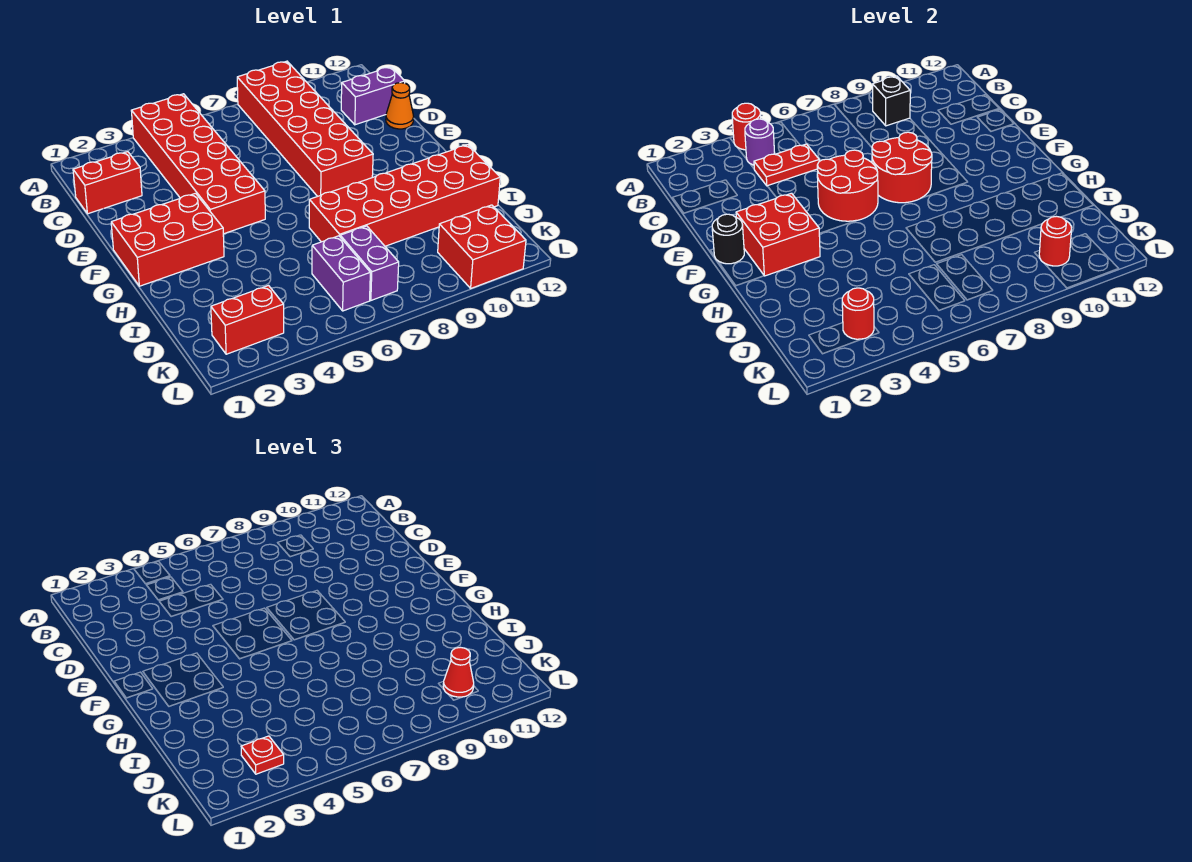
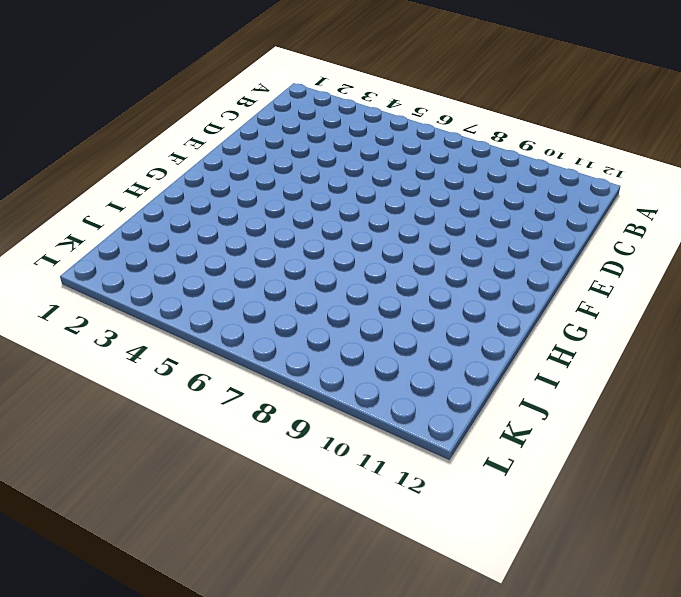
none -> red 2x6 brick [131,94,265,234]
none -> red 2x6 brick [237,61,373,196]
none -> red 1x2 brick [73,152,142,214]

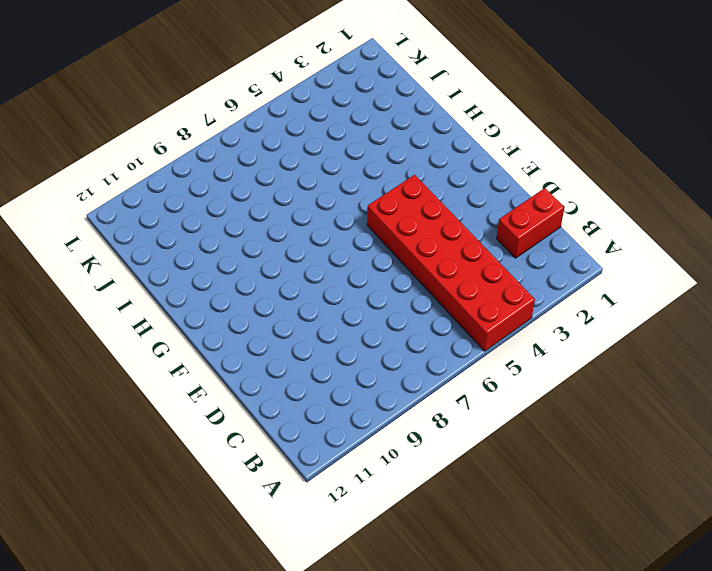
none -> red 2x6 brick [237,61,373,196]
none -> purple 1x2 brick [341,67,405,125]
none -> orange 1x1 cone [386,83,414,129]

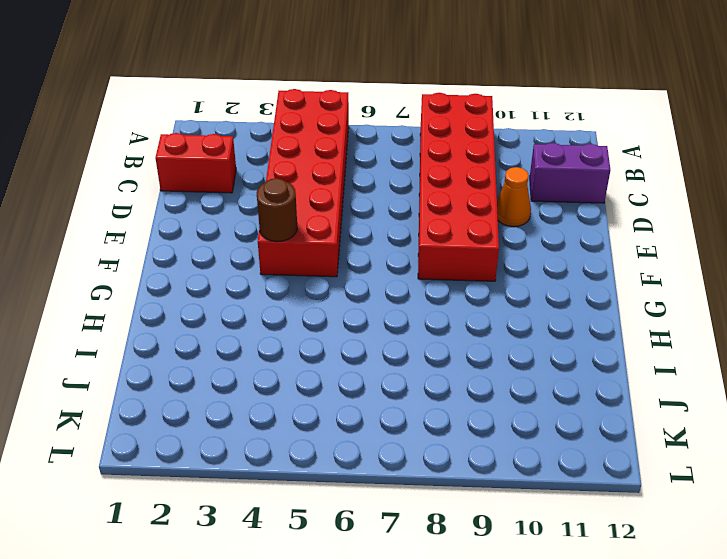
orange 1x1 cone [497,167,531,227] -> orange 1x1 cone moved to [386,83,414,129]
brown 1x1 round brick [257,178,297,242] -> none
none -> red 2x3 brick [111,193,224,286]
none -> red 2x6 brick [309,145,500,246]
none -> purple 1x2 brick [312,236,370,311]

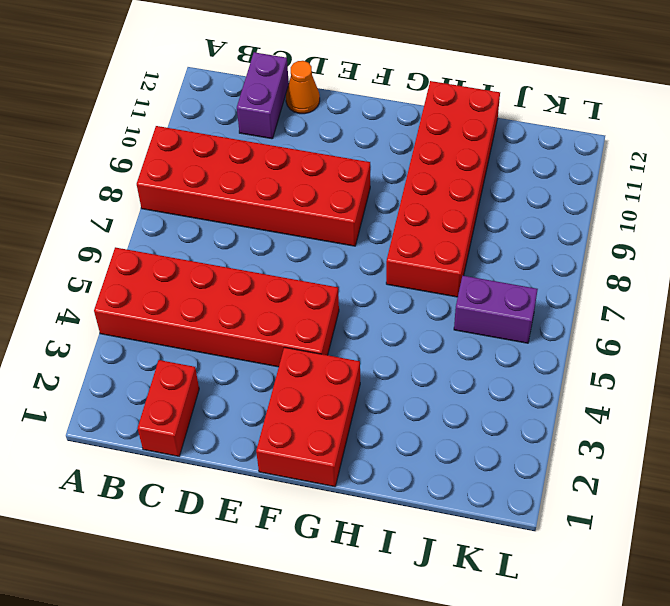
none -> purple 1x2 brick [340,226,399,300]
none -> red 1x2 brick [211,286,284,354]
none -> red 2x2 brick [438,205,526,288]

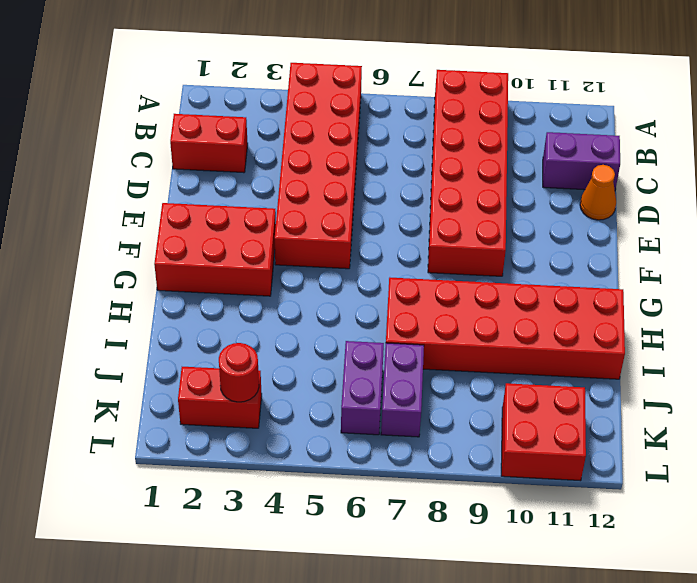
none -> red 1x1 round brick [732,103,761,150]
none -> purple 1x1 round brick [745,119,775,165]
none -> black 1x1 brick [873,76,910,126]

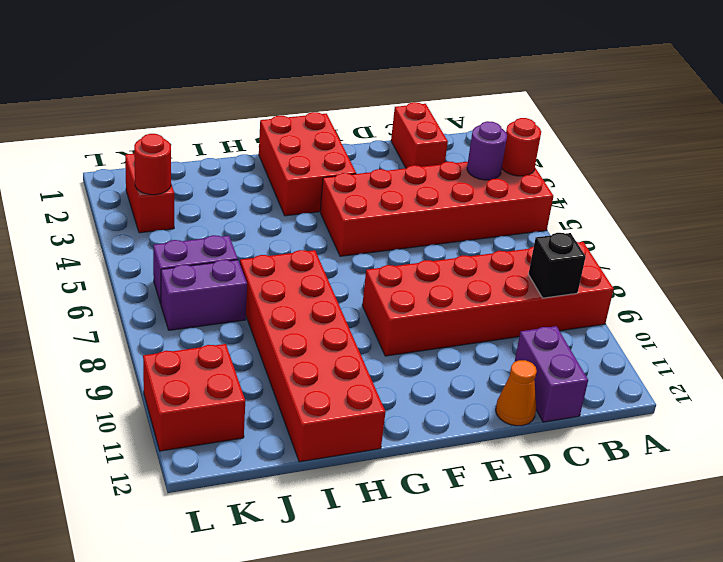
none -> red 1x2 plate [754,144,819,186]
none -> red 2x2 round brick [817,150,878,221]
none -> red 2x2 round brick [872,132,932,203]

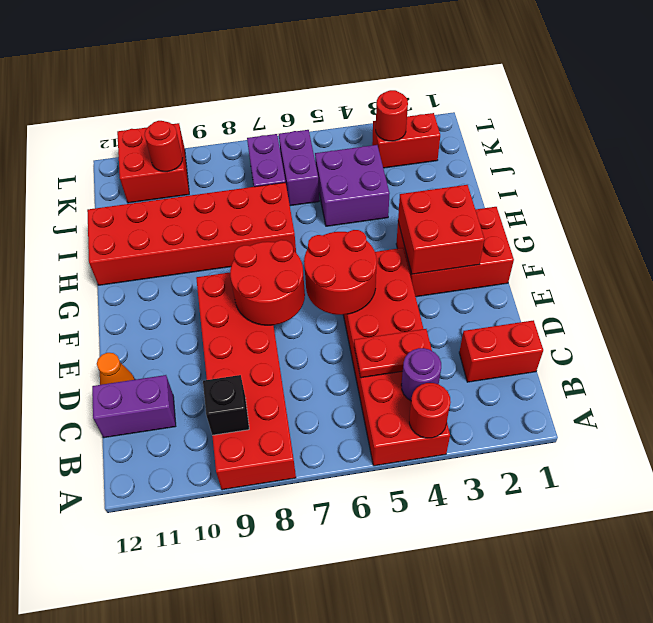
purple 2x2 brick [315,145,390,226] -> none
none -> black 1x1 round brick [712,214,744,264]
none -> red 1x1 plate [241,736,284,774]
none -> red 1x1 cone [443,647,474,697]

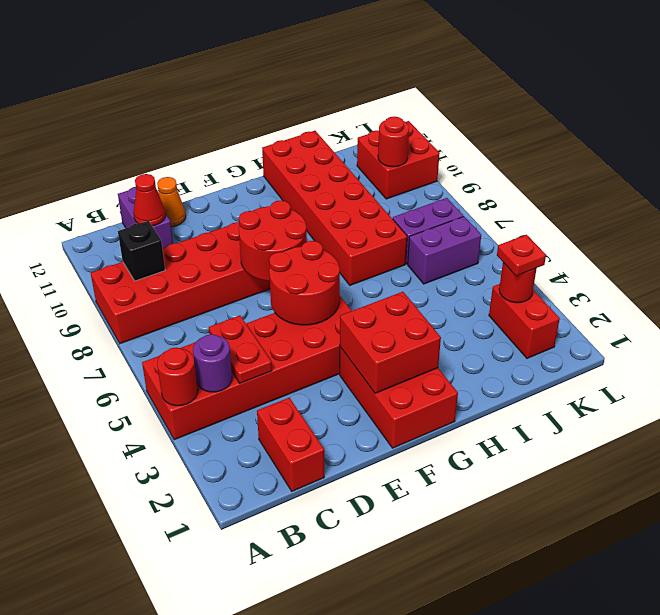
red 1x1 cone [133,174,165,226] -> red 1x1 cone moved to [443,647,474,697]
none -> black 1x1 round brick [712,214,744,264]

